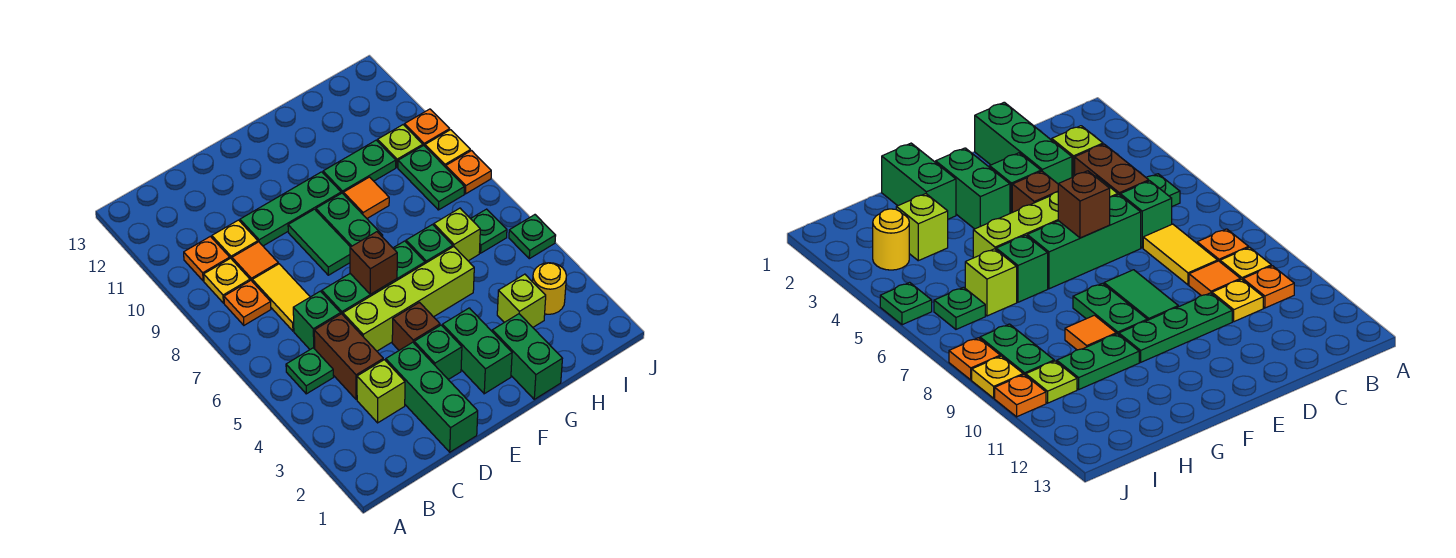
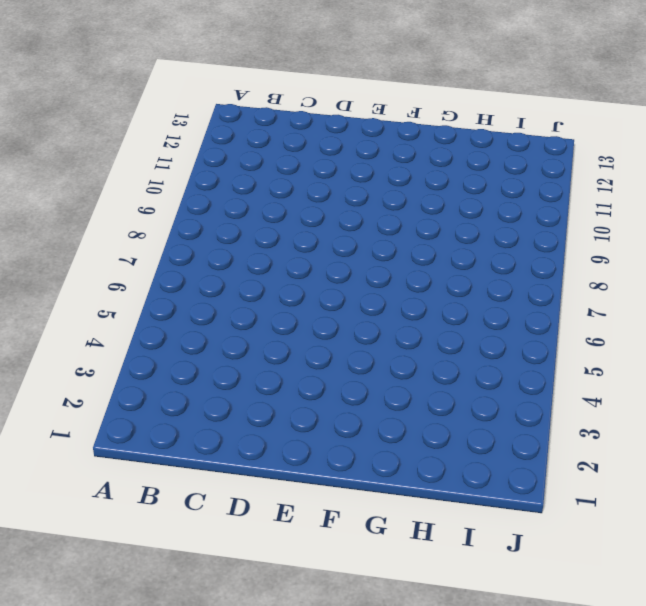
none -> green 1x1 plate [286,348,334,394]
none -> orange 1x1 plate [224,281,271,325]
none -> yellow 1x1 plate [204,258,250,303]
none -> orange 1x1 plate [184,236,230,281]

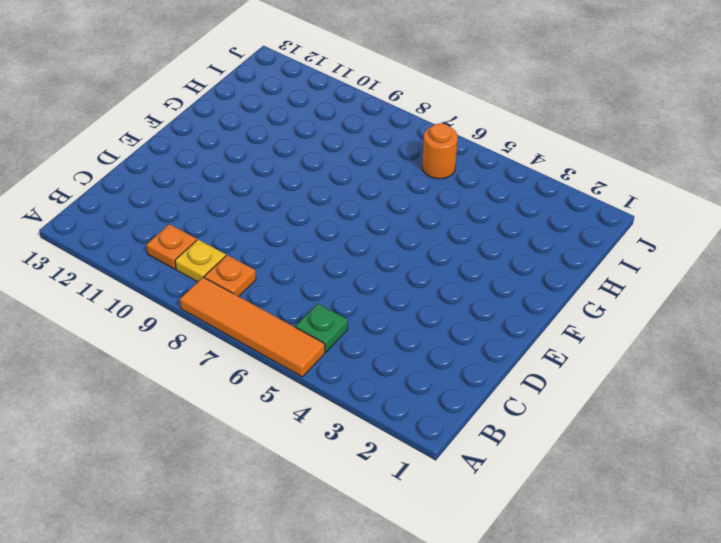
orange 1x4 tile [180,277,325,377] -> none
orange 1x1 round brick [422,123,458,179] -> green 1x1 plate [471,209,507,253]
none -> lime 1x1 brick [357,360,405,423]
none -> brown 1x2 brick [314,314,383,400]
none -> green 1x1 brick [293,291,341,349]
none -> yellow 1x2 tile [252,264,310,331]

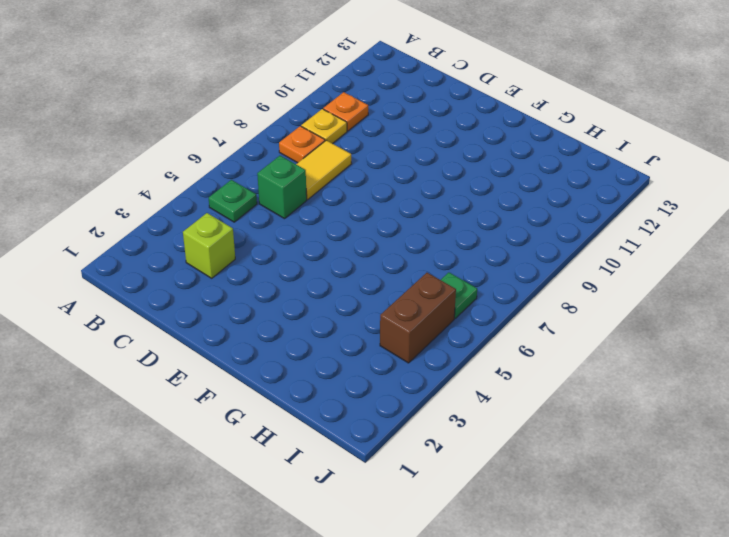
brown 1x2 brick [380,273,456,363] -> brown 1x2 brick moved to [314,314,383,400]
none -> orange 1x1 tile [232,242,278,281]
none -> yellow 1x1 plate [212,220,258,259]
none -> green 1x3 brick [386,342,478,452]
none -> lime 1x4 brick [343,247,474,351]

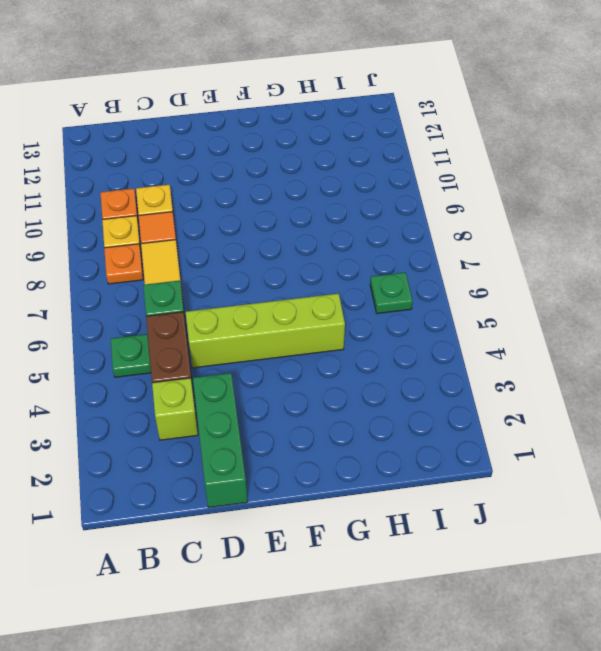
none -> green 1x3 brick [322,241,425,315]
none -> green 1x3 plate [240,172,341,246]
none -> green 1x1 brick [414,325,462,380]
none -> brown 1x1 brick [392,302,440,350]

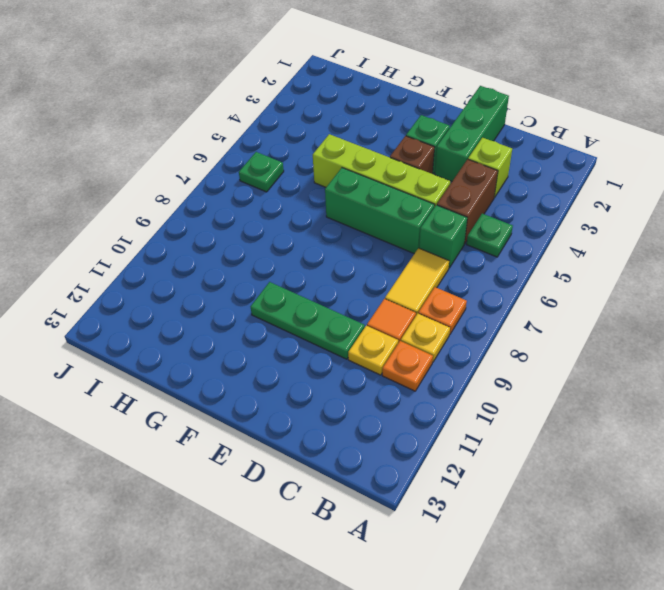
none -> green 1x2 tile [288,209,350,275]
none -> green 1x2 brick [442,308,512,394]
none -> green 1x2 plate [316,193,383,247]
none -> green 1x2 brick [492,314,562,399]

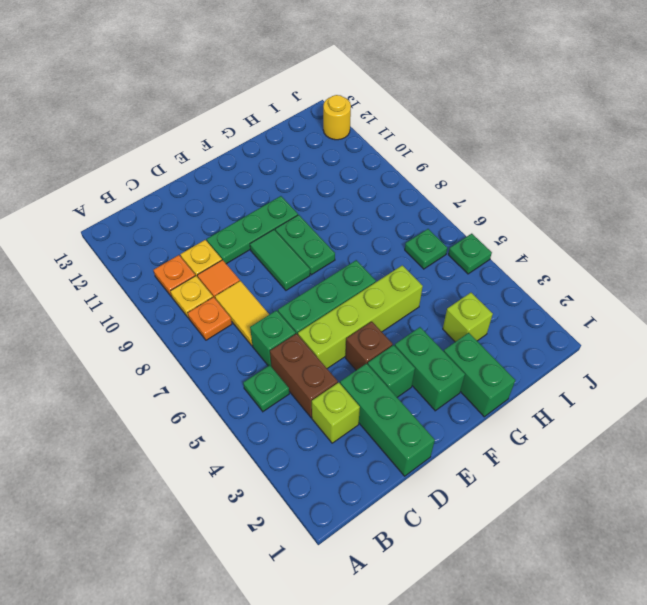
yellow 1x1 round brick [323,95,351,140] -> yellow 1x1 round brick moved to [533,263,566,314]
none -> green 1x1 brick [406,225,453,263]
none -> orange 1x1 tile [343,177,389,218]
none -> green 1x2 plate [323,140,396,193]
none -> lime 1x1 brick [434,208,480,261]

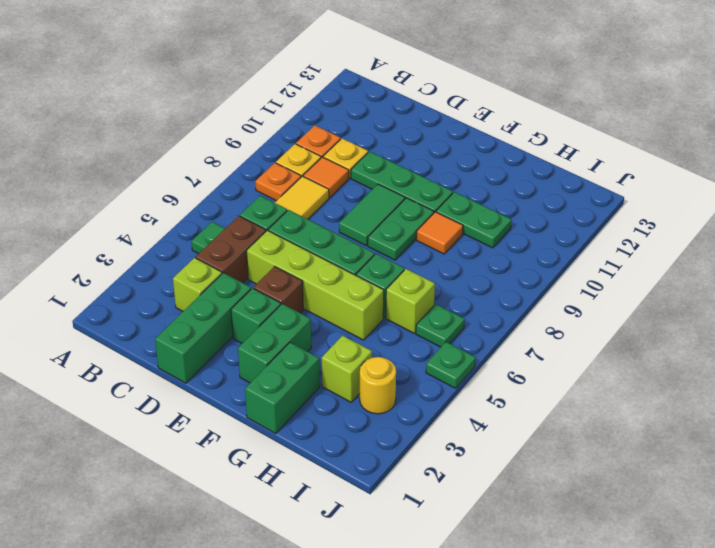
none -> green 1x2 plate [398,145,464,210]
none -> lime 1x1 plate [378,125,423,167]
none -> orange 1x1 plate [446,151,491,194]
none -> yellow 1x1 plate [425,130,470,167]

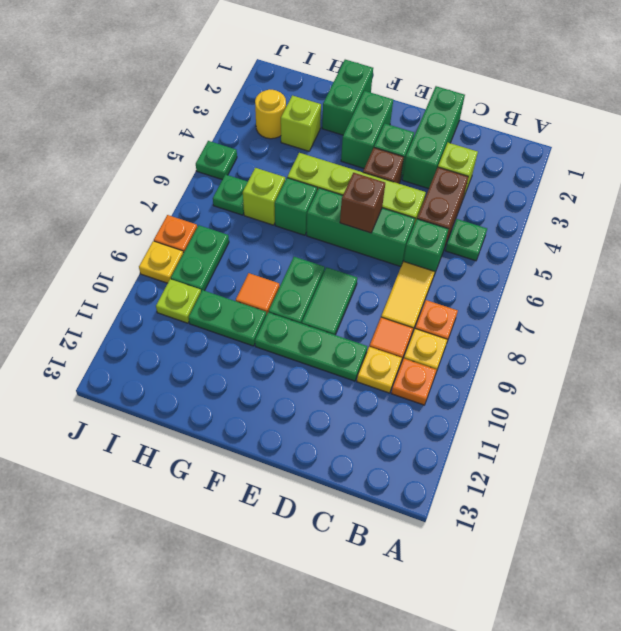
none -> orange 1x1 plate [405,109,450,146]

